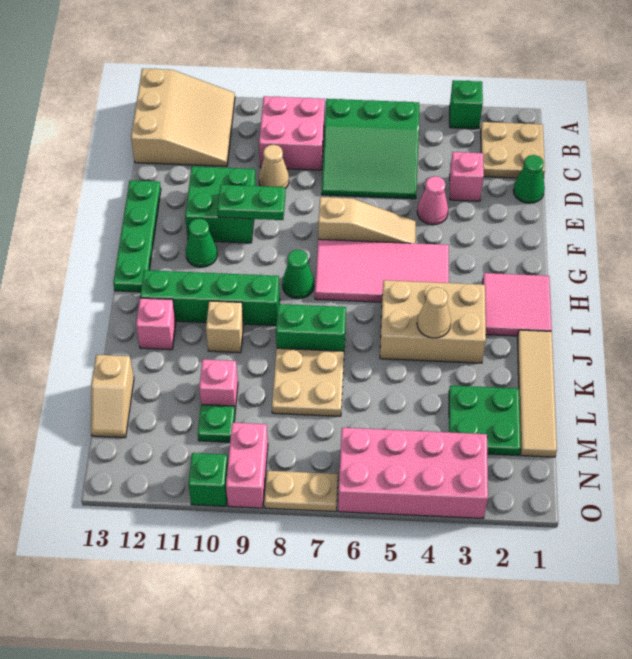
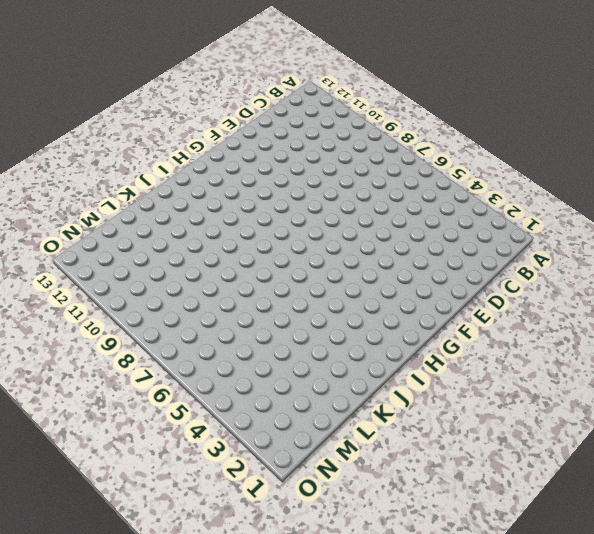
none -> green 1x1 brick [450,80,483,129]
none -> tan 3x3 slope [131,68,235,166]
none -> tan 2x2 plate [481,122,545,178]
none -> green 3x3 slope [322,99,419,199]

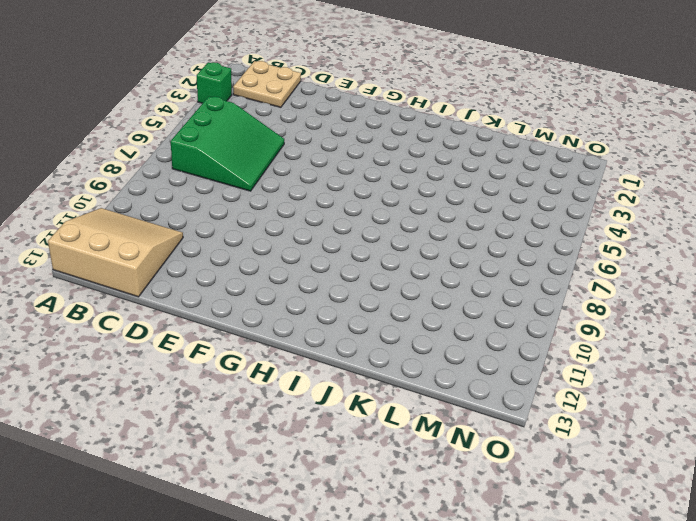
none -> pink 2x2 brick [259,96,325,170]
none -> green 1x1 cone [513,155,545,203]
none -> pink 1x1 brick [450,152,484,201]
none -> tan 1x1 cone [259,145,289,189]

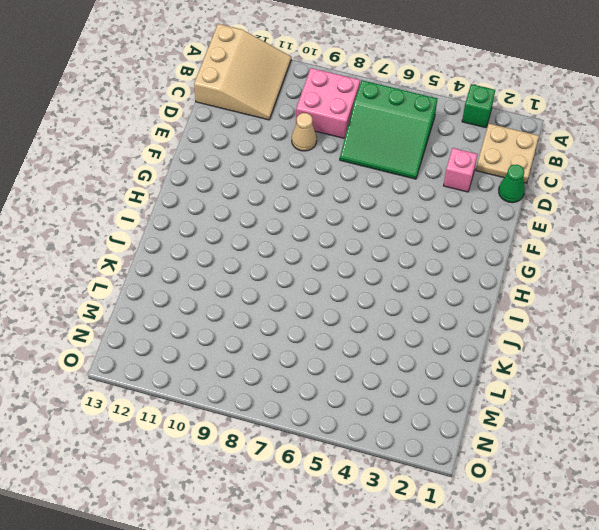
none -> pink 1x1 cone [417,176,448,225]
none -> green 2x2 brick [185,166,256,243]
none -> green 1x4 plate [113,180,161,292]
none -> tan 1x3 slope [318,197,416,243]

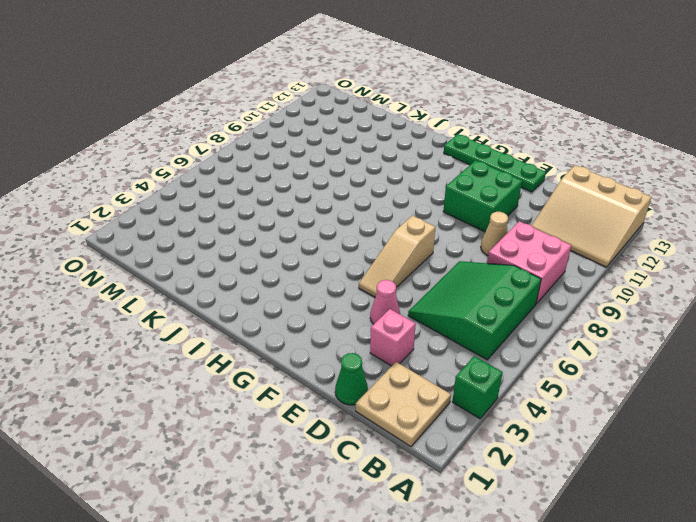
none -> pink 2x4 tile [315,239,449,302]
none -> green 1x1 cone [186,219,217,267]
none -> pink 2x2 tile [483,273,552,336]
none -> green 1x1 cone [282,250,314,299]

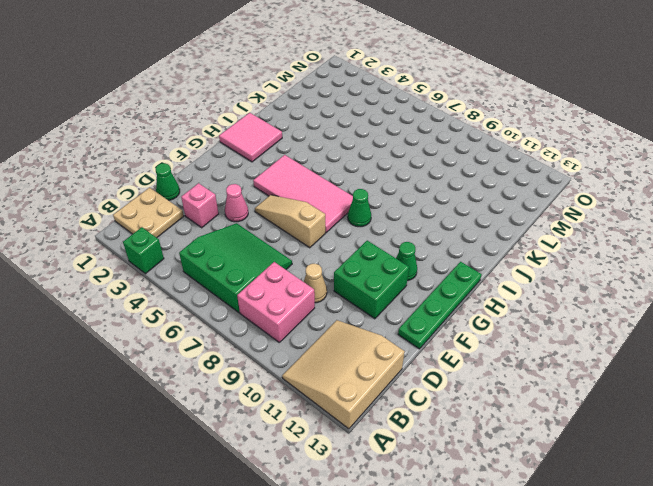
none -> tan 2x3 brick [380,280,486,363]
none -> green 1x4 brick [140,270,280,326]
none -> tan 1x4 tile [517,330,557,457]
none -> green 1x2 brick [276,304,346,351]

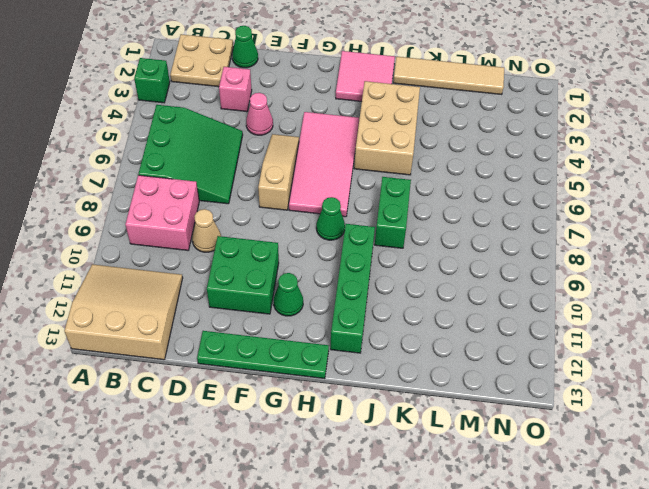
none -> tan 1x1 brick [206,301,244,353]
none -> pink 1x1 brick [136,298,176,350]
none -> tan 2x2 plate [272,348,344,416]
none -> green 2x2 plate [449,385,521,456]

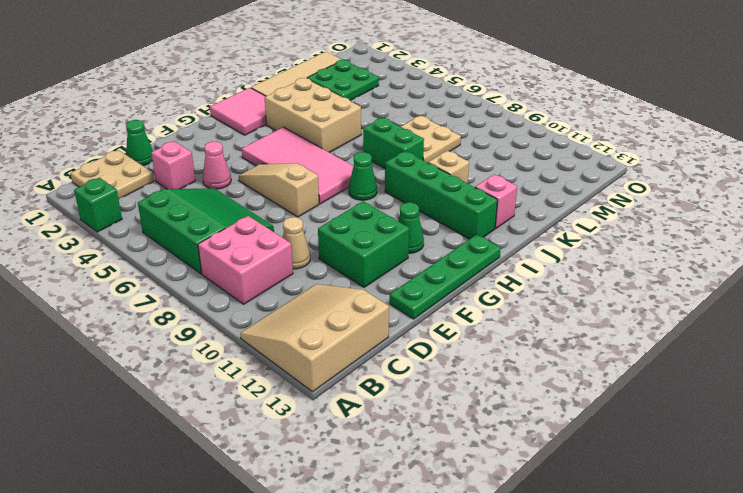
none -> pink 1x1 brick [199,359,238,410]
none -> tan 1x2 slope [91,355,134,438]
none -> green 1x1 plate [198,405,235,442]
none -> pink 2x4 brick [338,428,488,519]

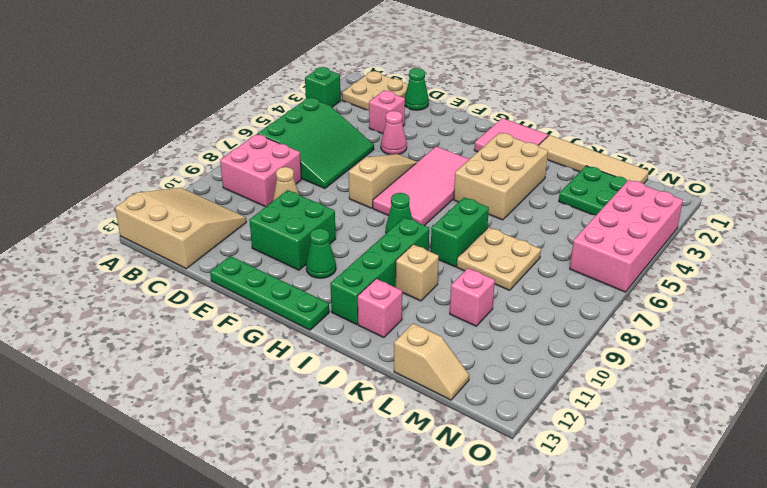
none -> green 1x1 plate [198,405,235,442]
none -> pink 1x2 brick [226,423,268,508]
none -> tan 1x2 plate [264,471,338,512]
none -> green 1x1 brick [188,453,228,506]

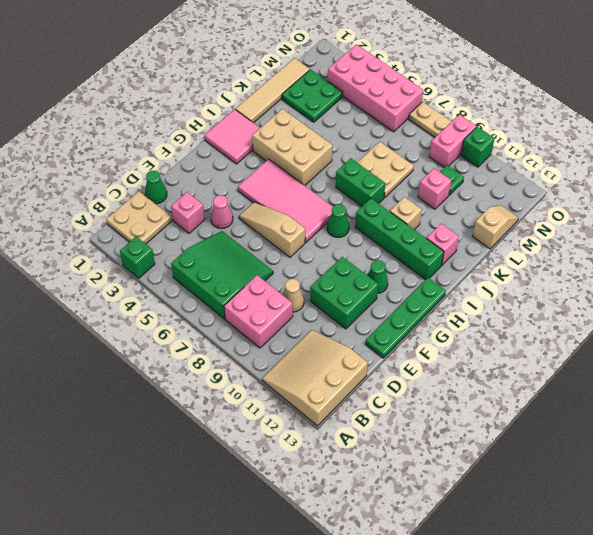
none -> green 1x2 plate [218,185,285,220]
none -> tan 1x1 cone [417,287,451,338]

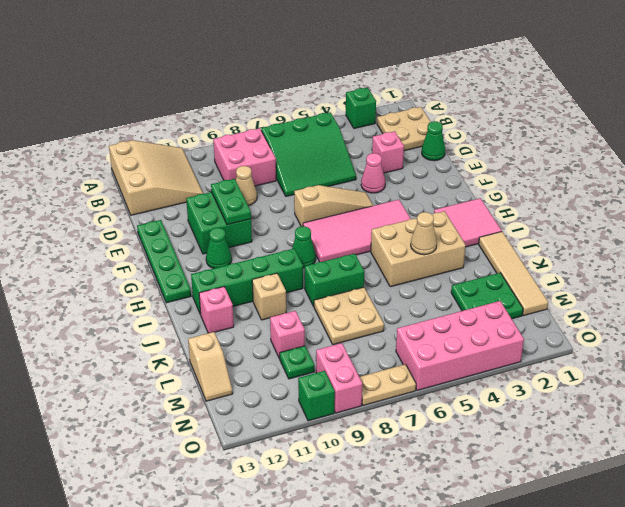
green 1x2 plate [211,179,251,225] -> green 1x2 plate turned to [218,185,285,220]

